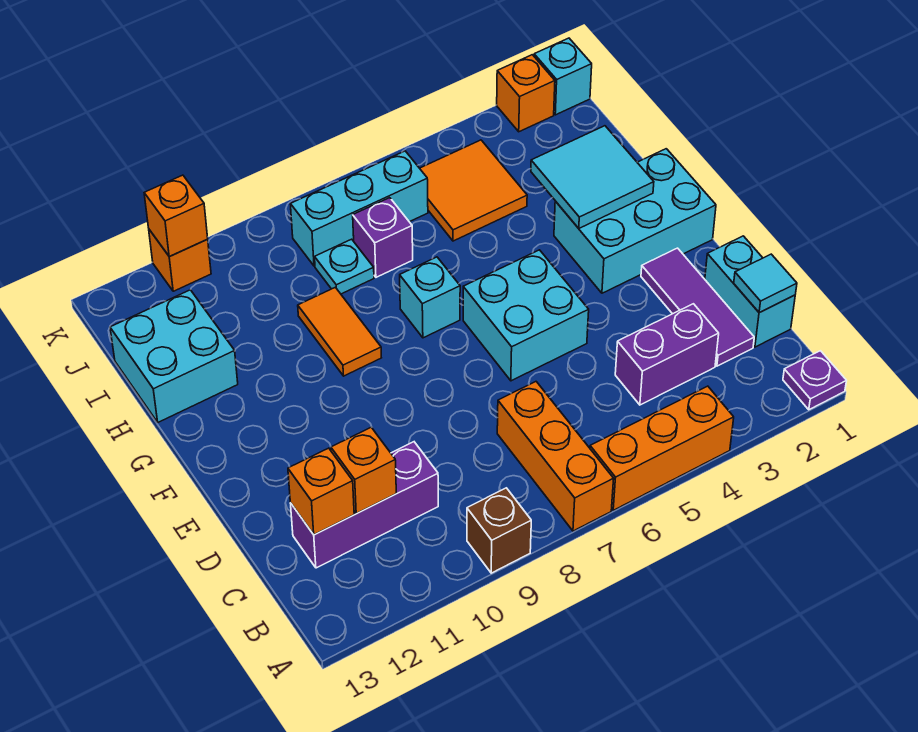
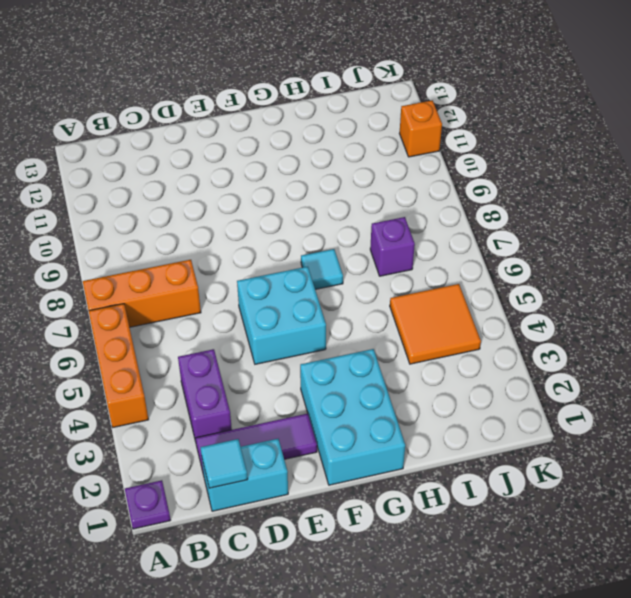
cyan 1x1 tile [301,249,343,289] -> cyan 1x1 brick [400,257,460,338]
none -> brown 1x1 brick [467,488,531,573]
none -> purple 1x3 brick [290,442,438,568]
none -> orange 1x2 tile [298,287,381,376]

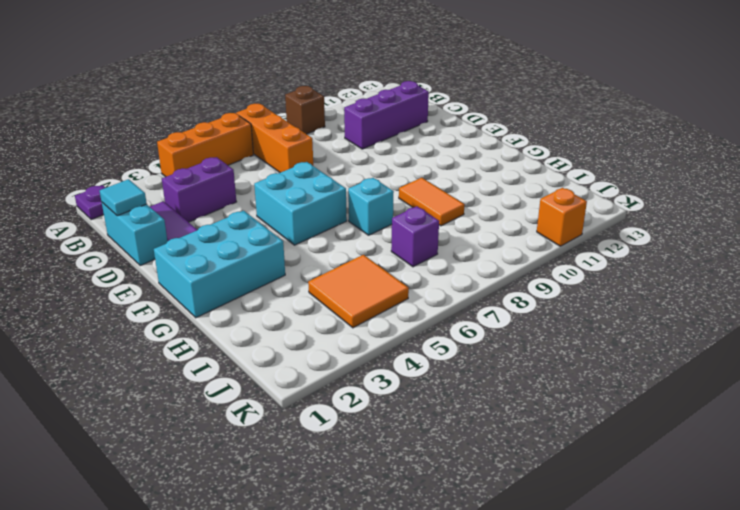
none -> cyan 2x2 brick [110,290,238,422]
none -> cyan 1x1 plate [315,239,374,294]
none -> cyan 1x3 brick [290,151,428,266]

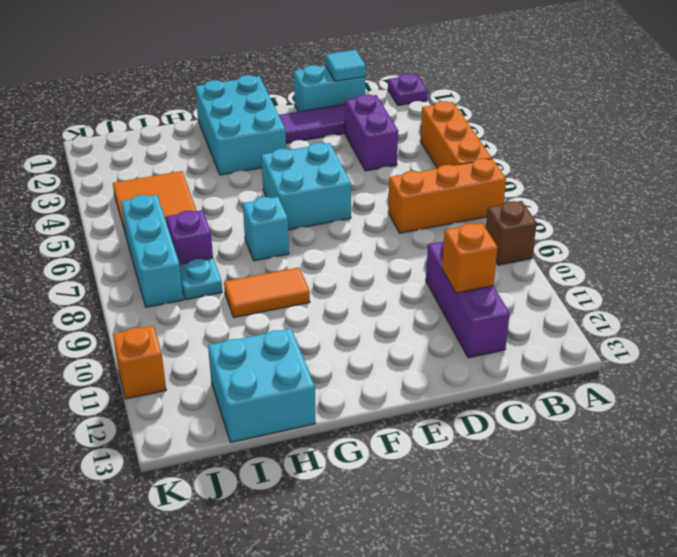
none -> cyan 1x1 brick [534,38,592,115]
none -> orange 1x1 brick [497,55,555,132]
none -> orange 1x1 brick [288,448,354,535]

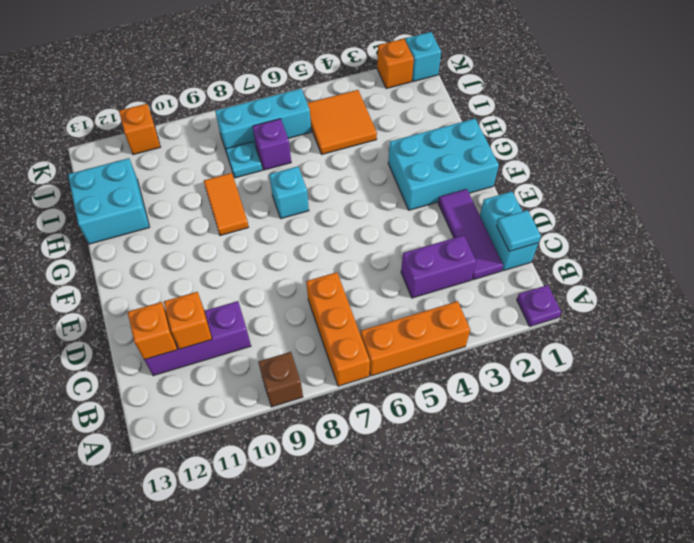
none -> cyan 2x2 brick [463,250,589,381]
none -> cyan 2x2 tile [531,126,654,228]
none -> orange 1x1 brick [144,175,208,257]

